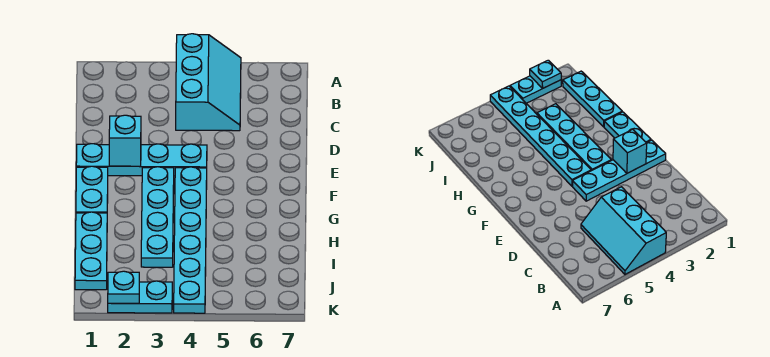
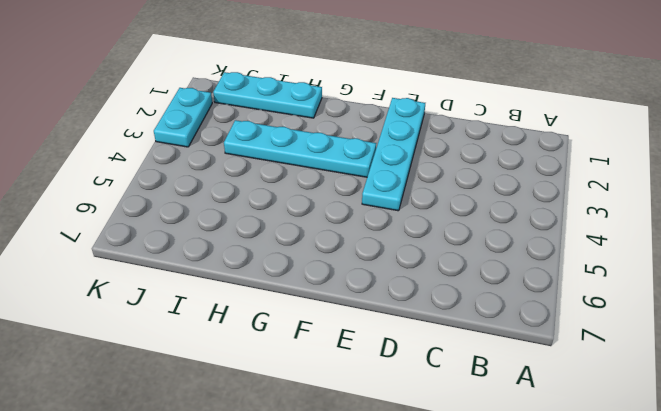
none -> cyan 2x3 slope [176,34,241,131]
none -> cyan 1x2 plate [76,166,108,213]

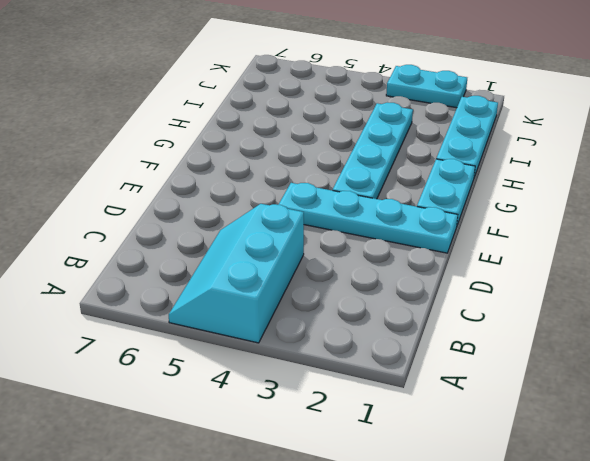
none -> cyan 1x6 plate [174,167,207,313]
none -> cyan 1x1 brick [109,115,141,166]

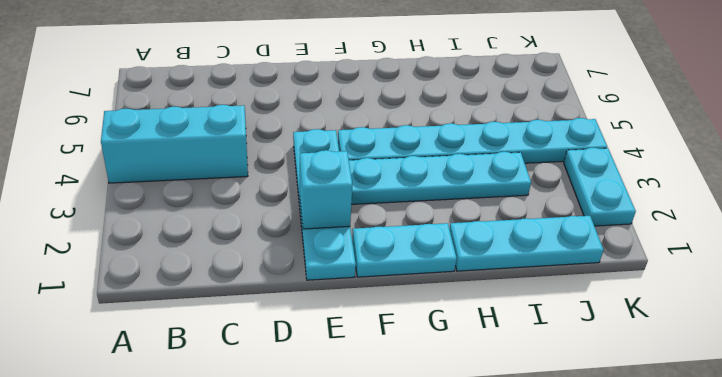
none -> cyan 1x1 plate [108,271,139,303]

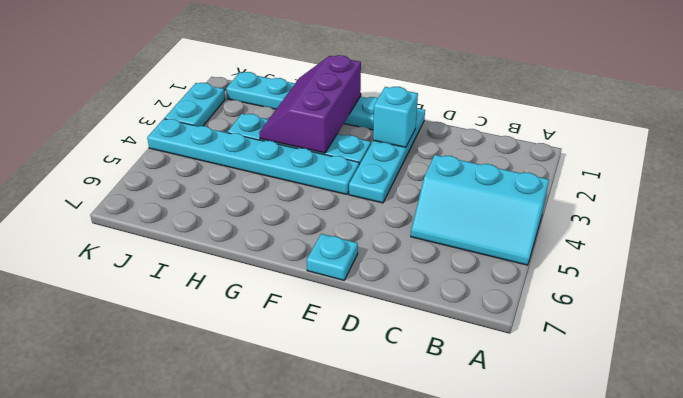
cyan 1x1 plate [307,234,358,280] -> cyan 1x1 plate moved to [108,271,139,303]
purple 2x3 slope [259,55,361,153] -> none

